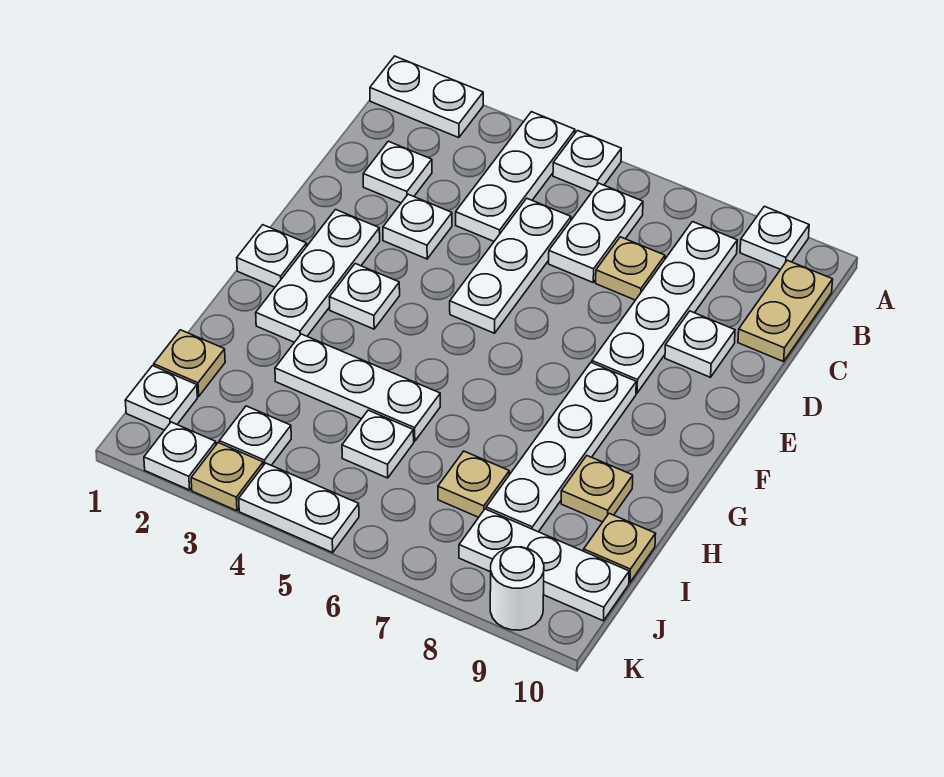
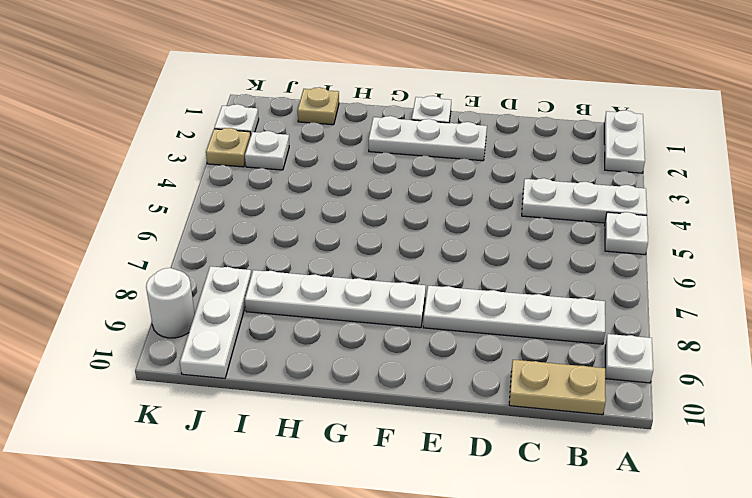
none -> white 1x2 plate [549,183,643,282]
none -> white 1x1 plate [363,141,432,203]
none -> white 1x3 plate [450,198,571,333]

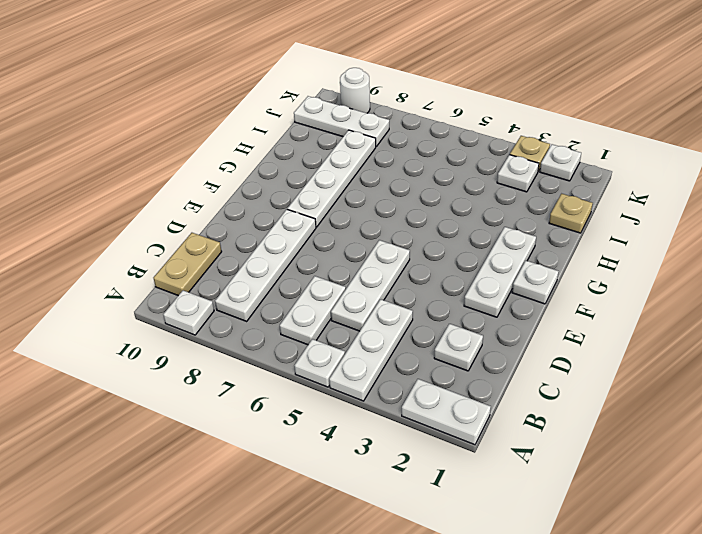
none -> tan 1x1 plate [596,237,665,300]
none -> white 1x1 plate [383,194,452,259]
none -> white 1x1 plate [665,311,735,377]

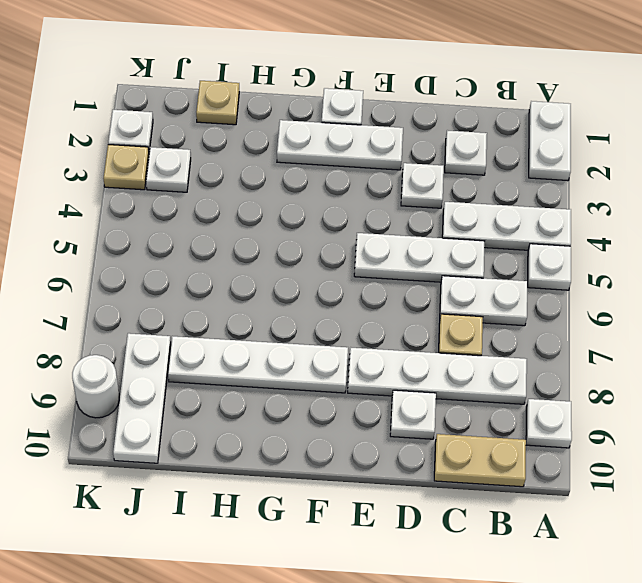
none -> white 1x1 plate [329,264,400,329]
none -> white 1x3 plate [275,334,440,441]
none -> tan 1x1 plate [561,456,633,522]

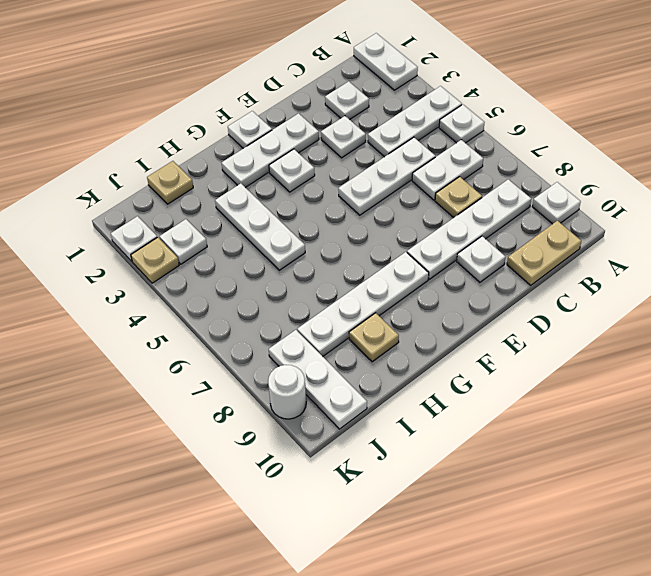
none -> white 1x1 plate [342,410,414,478]
none -> tan 1x1 plate [438,451,509,517]
none -> tan 1x1 plate [584,513,656,583]

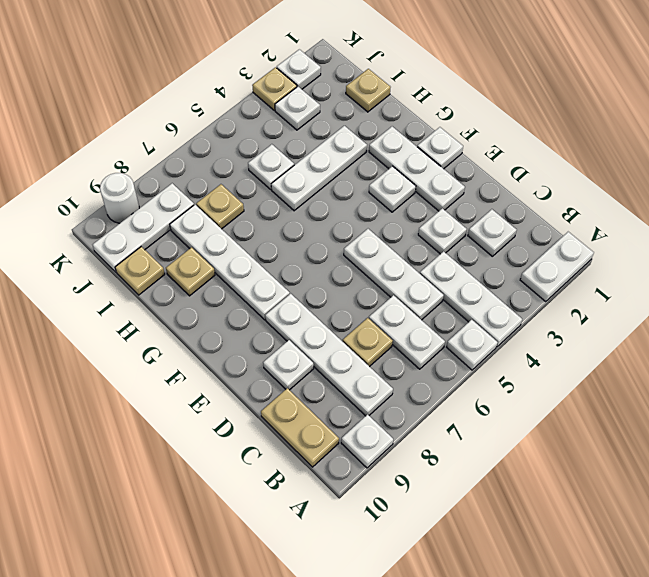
none -> white 1x1 plate [125,366,197,430]
none -> white 1x2 plate [239,463,359,553]

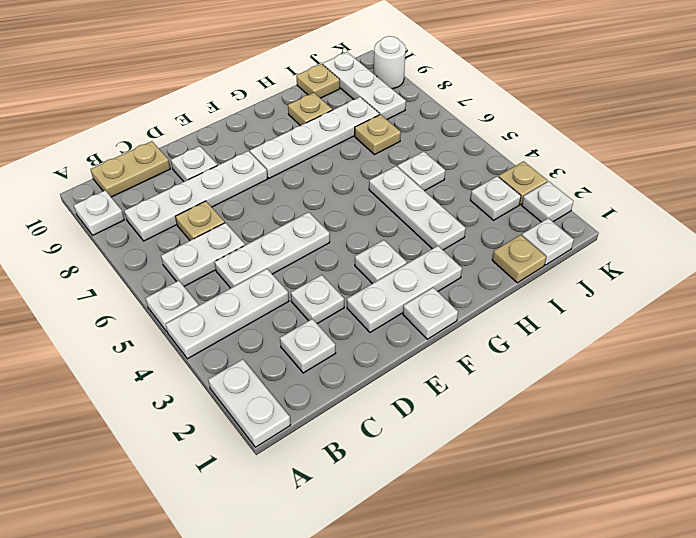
none -> white 1x2 plate [239,463,359,553]

